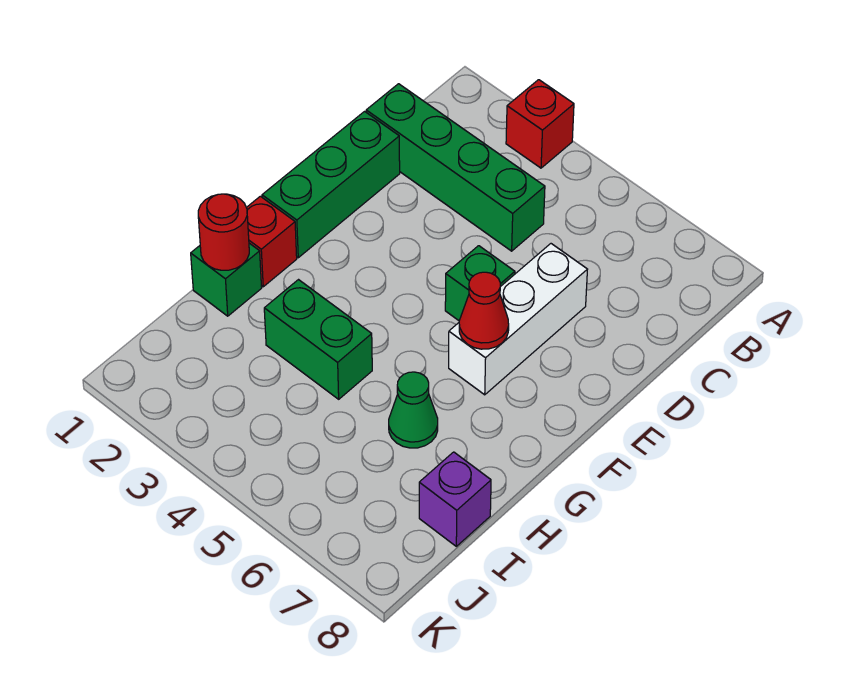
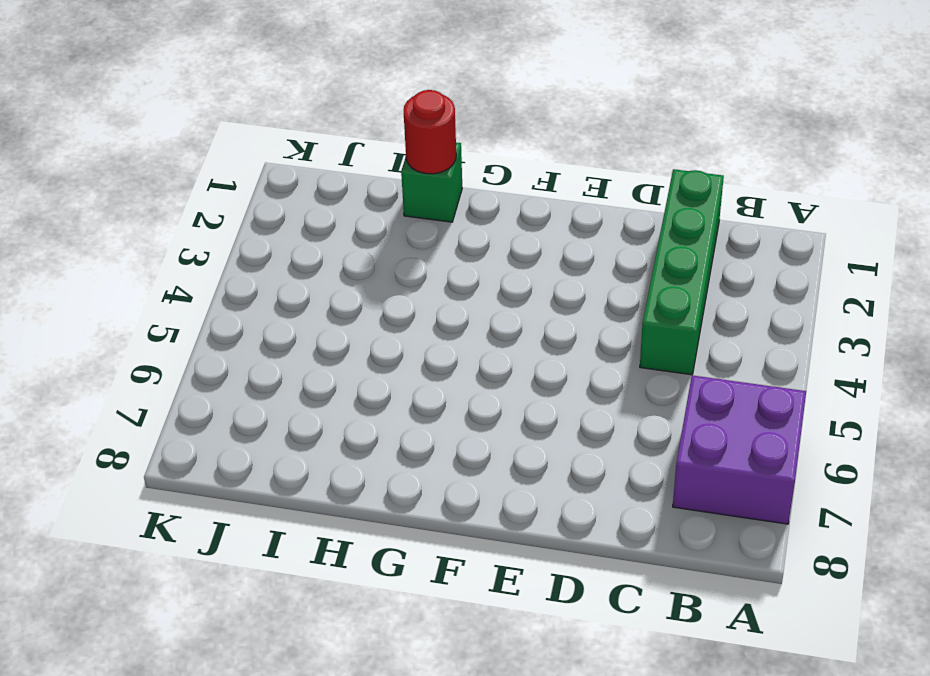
purple 2x2 brick [673,375,806,524] -> none
none -> red 1x1 brick [506,80,574,168]
none -> green 1x3 brick [262,111,400,258]
none -> white 1x3 brick [449,244,588,395]

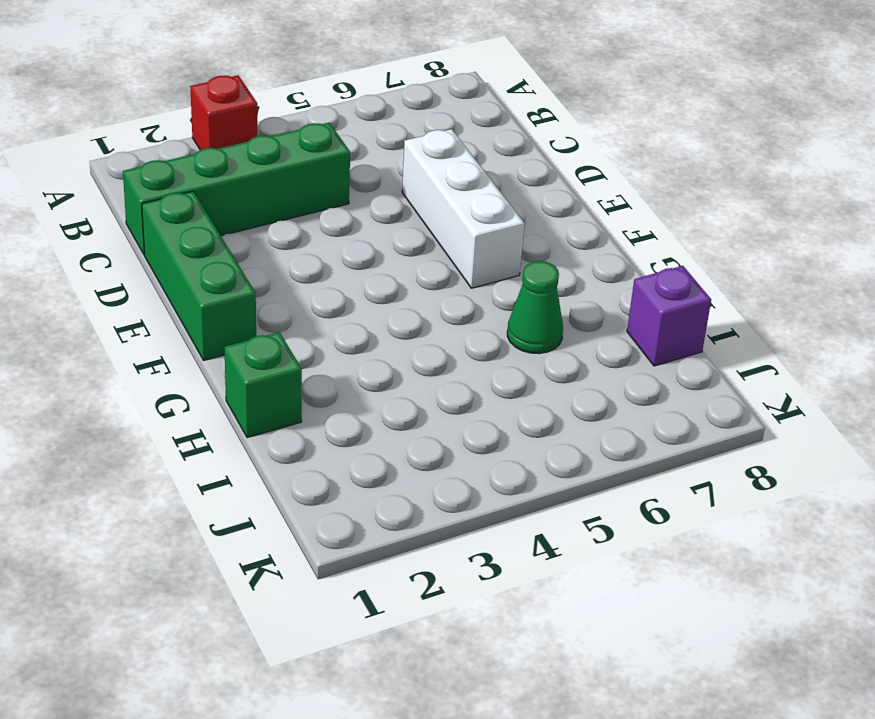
none -> green 1x1 brick [445,246,515,321]
none -> red 1x1 brick [246,196,297,287]
none -> green 1x2 brick [264,280,372,399]

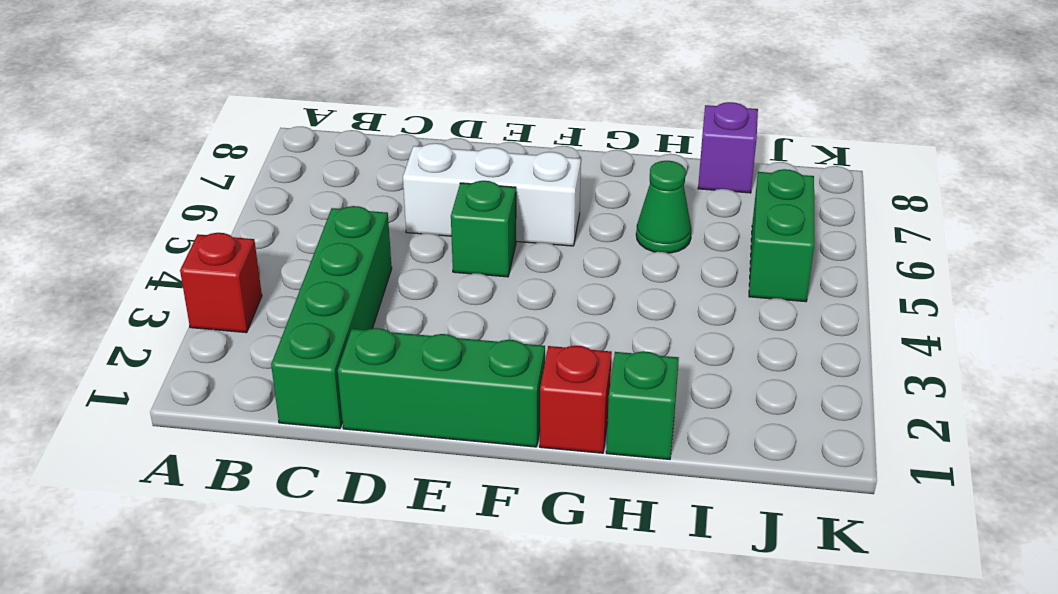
green 1x2 brick [749,169,814,302] -> green 1x2 brick moved to [264,280,372,399]
none -> red 1x1 cone [459,272,509,349]
none -> red 1x1 round brick [198,194,249,270]

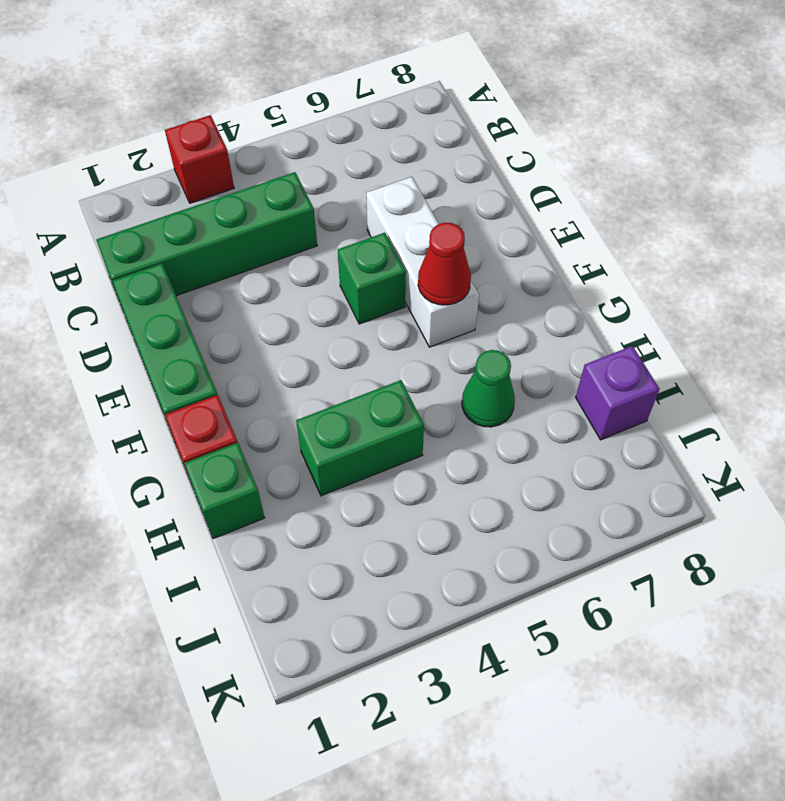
none -> red 1x1 round brick [198,194,249,270]

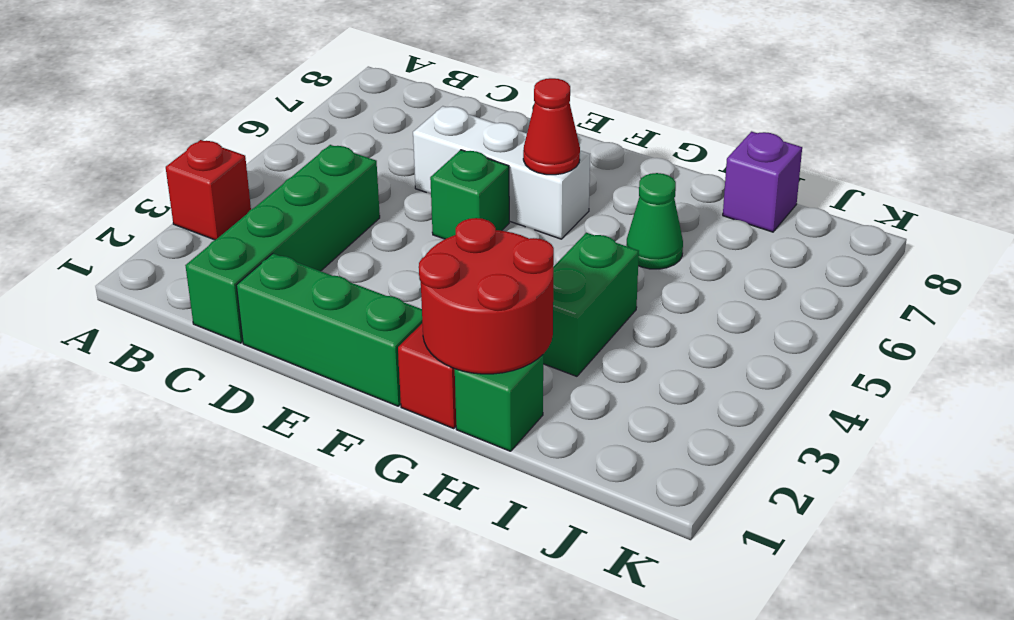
red 2x2 round brick [419,218,554,374] -> red 1x1 round brick [198,194,249,270]

